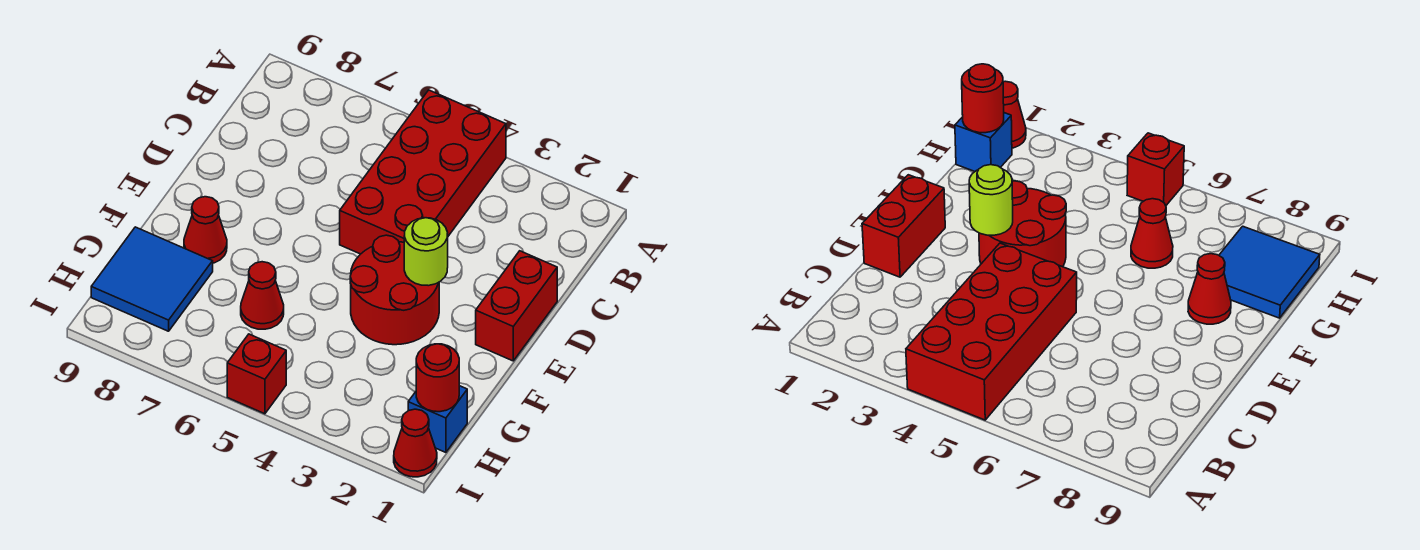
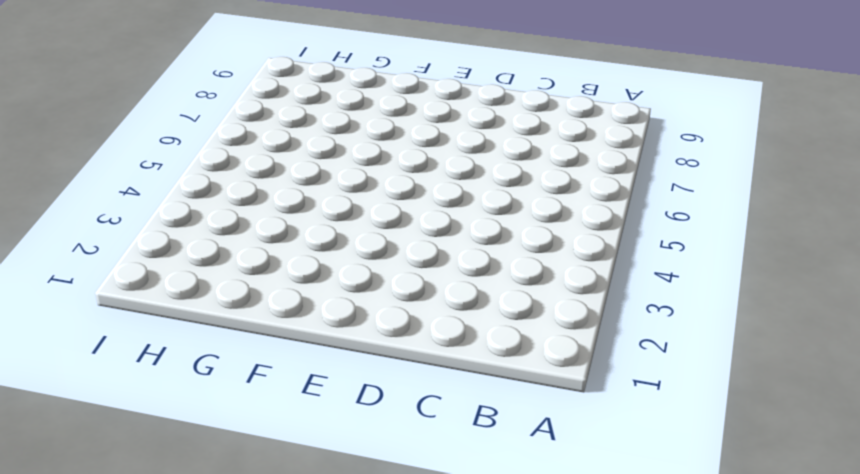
none -> red 2x4 brick [340,90,506,254]
none -> red 1x2 brick [476,251,557,361]

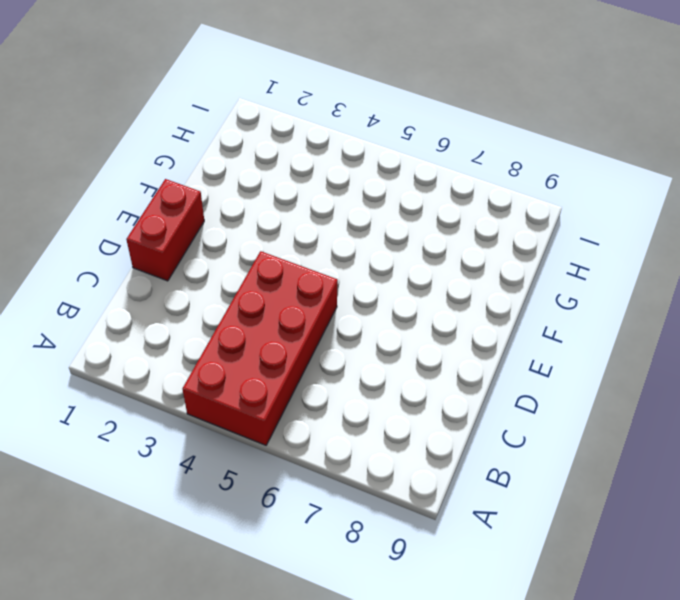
none -> red 2x2 round brick [350,235,439,345]
none -> red 1x1 cone [184,197,227,263]

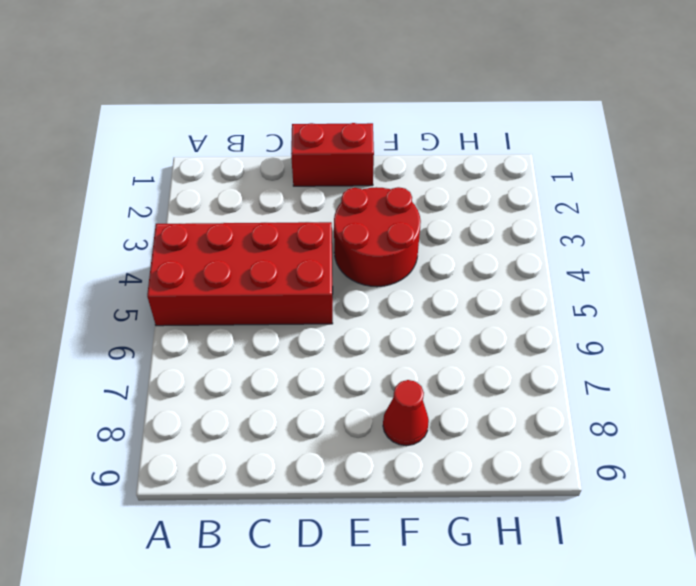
none -> red 1x1 cone [241,262,284,329]
none -> blue 2x2 tile [91,227,213,331]

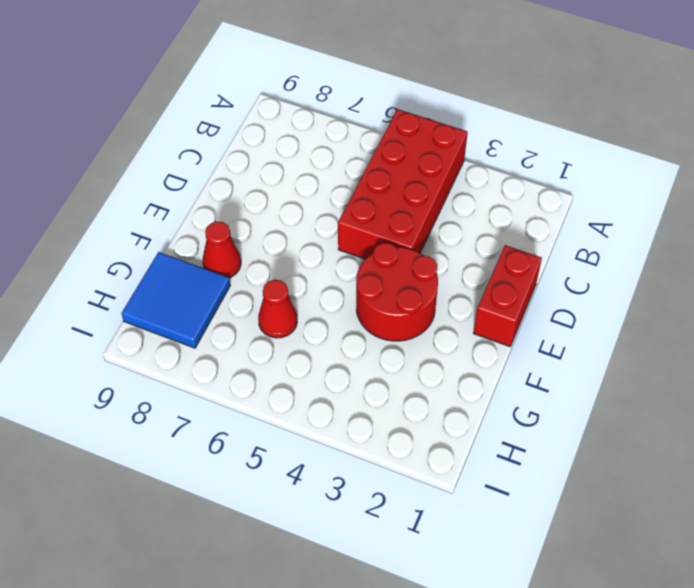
none -> blue 1x1 brick [408,386,467,452]
none -> red 1x1 cone [394,409,437,477]

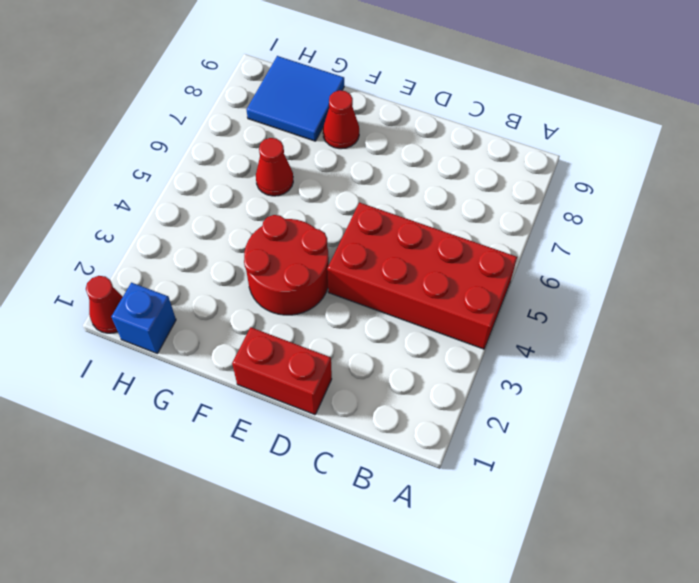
none -> red 1x1 brick [227,334,286,414]
none -> lime 1x1 round brick [404,218,448,286]

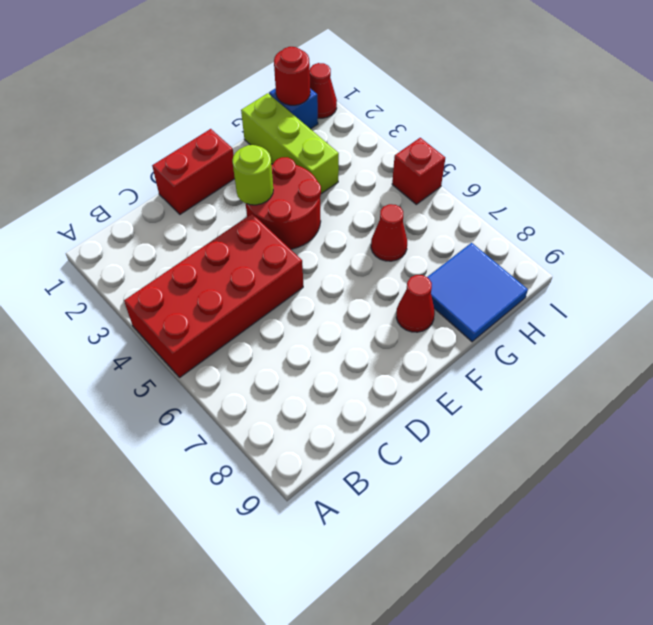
lime 1x3 brick [241,93,339,194] -> none

